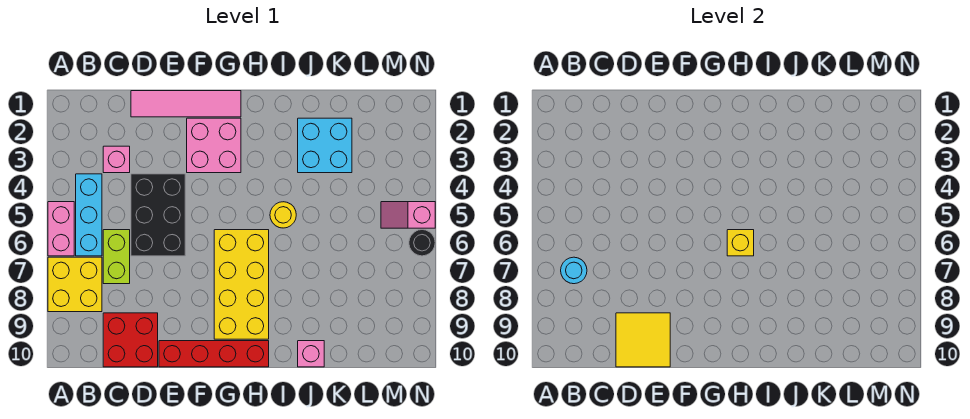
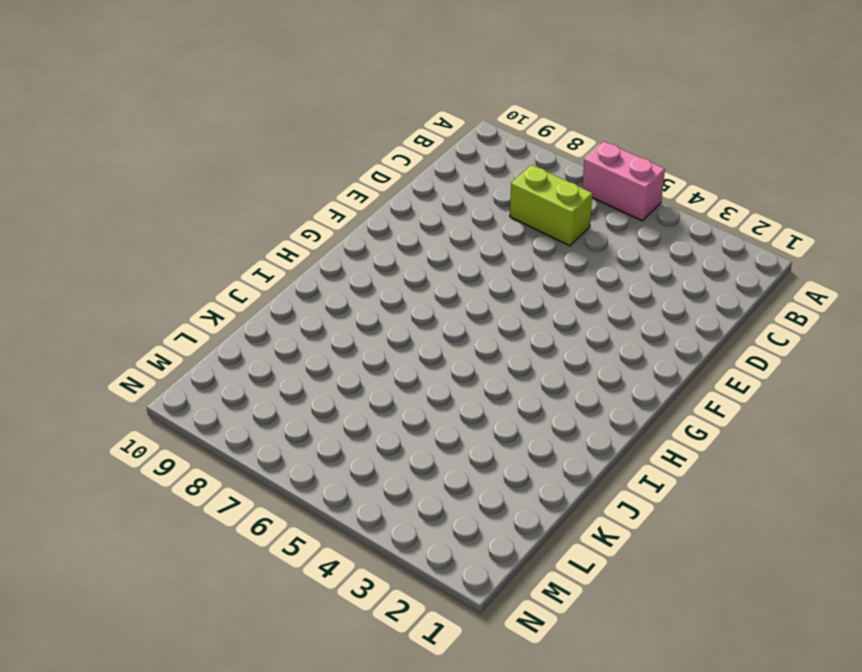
none -> yellow 2x2 brick [48,257,102,312]
none -> cyan 1x3 brick [76,174,102,256]
none -> pink 1x1 brick [103,146,130,173]

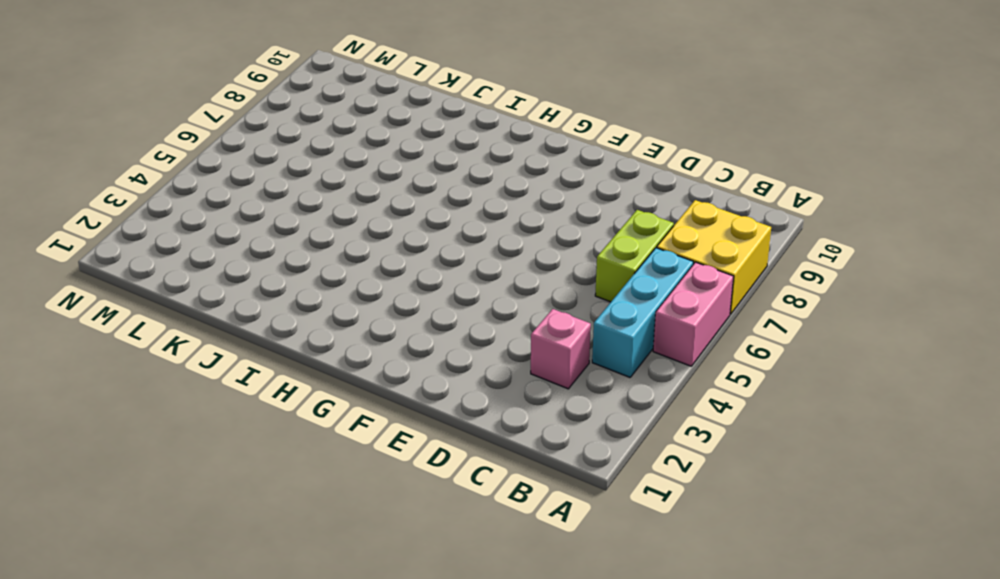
none -> red 2x2 brick [103,313,158,367]
none -> pink 1x4 tile [131,91,241,117]
none -> black 2x3 brick [131,174,185,256]

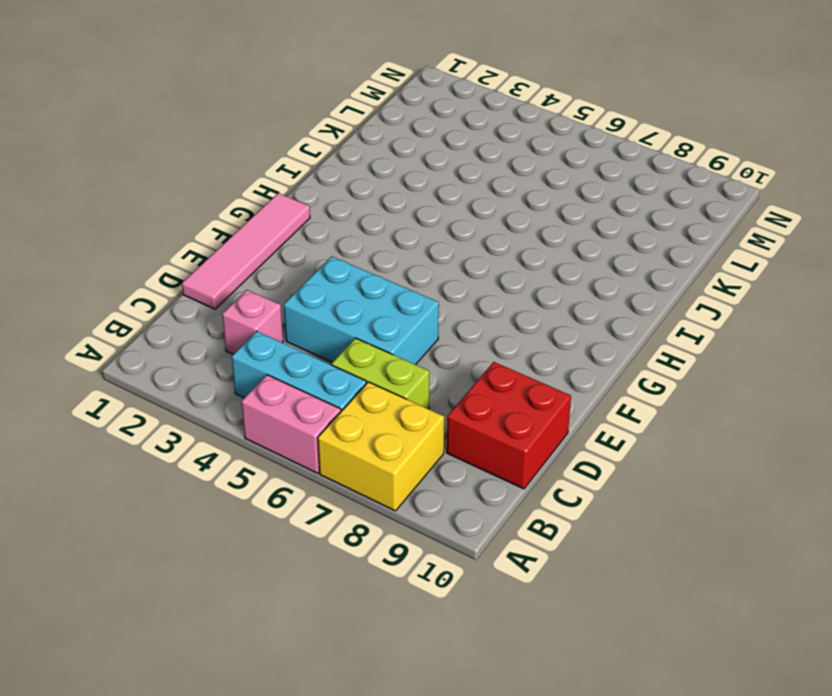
cyan 2x3 brick [284,256,439,365] -> black 2x3 brick [131,174,185,256]
none -> red 1x4 brick [159,341,269,367]
none -> pink 2x2 brick [187,118,241,173]
none -> yellow 2x4 brick [214,230,269,339]

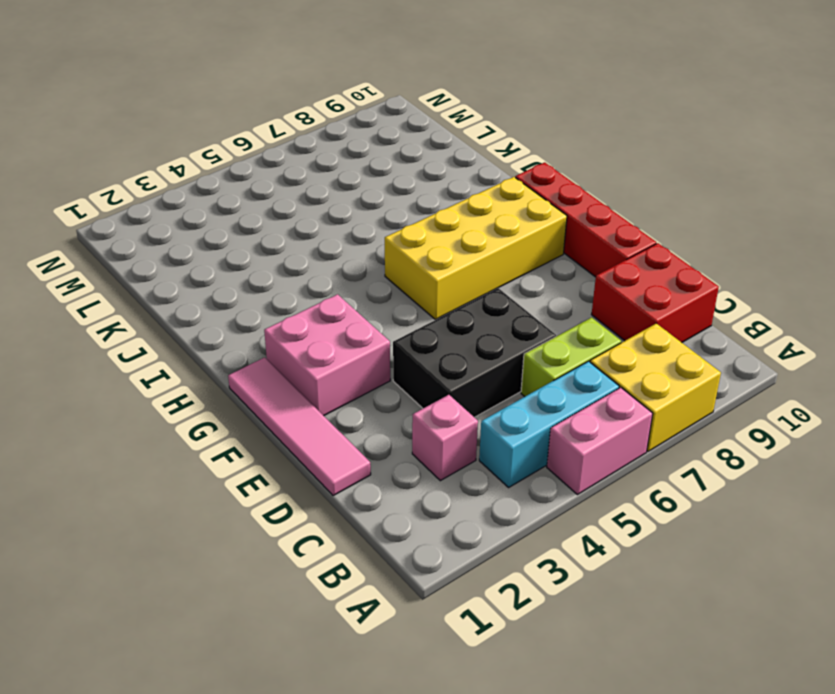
none -> yellow 1x1 round brick [270,202,296,228]
none -> cyan 2x2 brick [298,118,352,173]
none -> pink 1x1 brick [298,341,324,367]

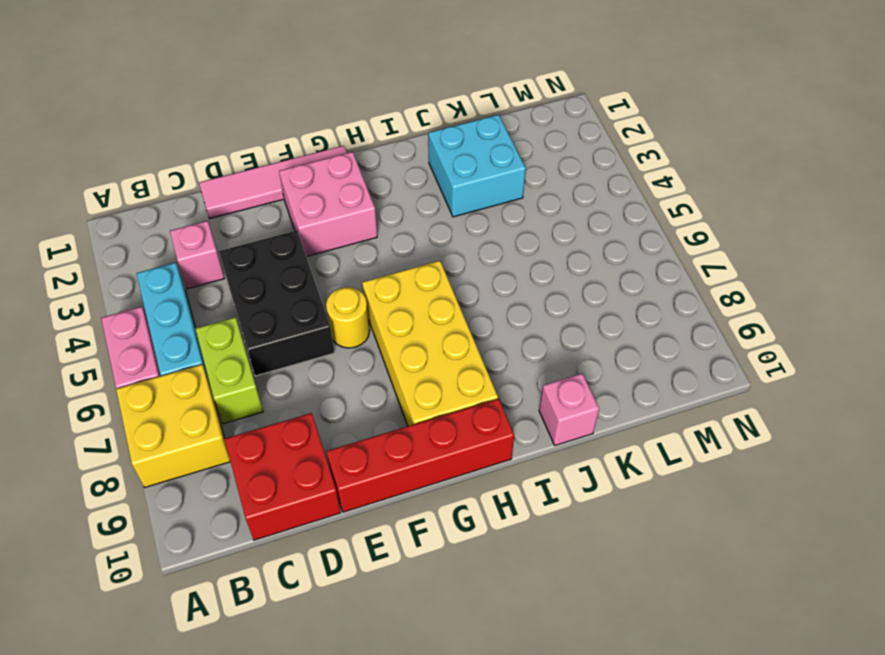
yellow 1x1 round brick [326,287,370,348] -> yellow 1x1 round brick moved to [270,202,296,228]
none -> pink 1x2 slope [381,202,435,228]
none -> black 1x1 round brick [409,230,435,256]
none -> cyan 1x1 round brick [561,257,587,284]

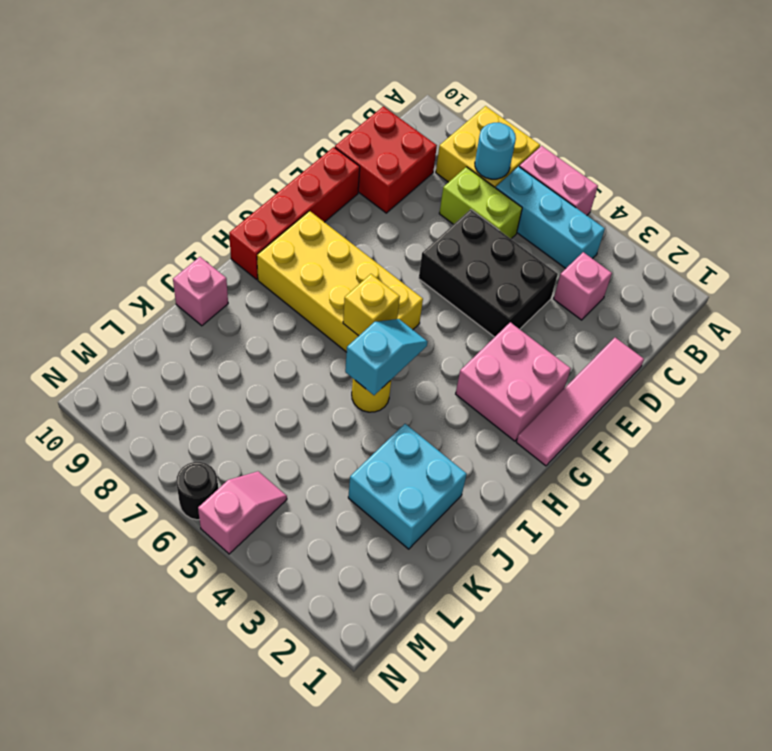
cyan 1x2 slope [345,319,427,395] -> none
none -> yellow 2x2 tile [616,313,670,367]

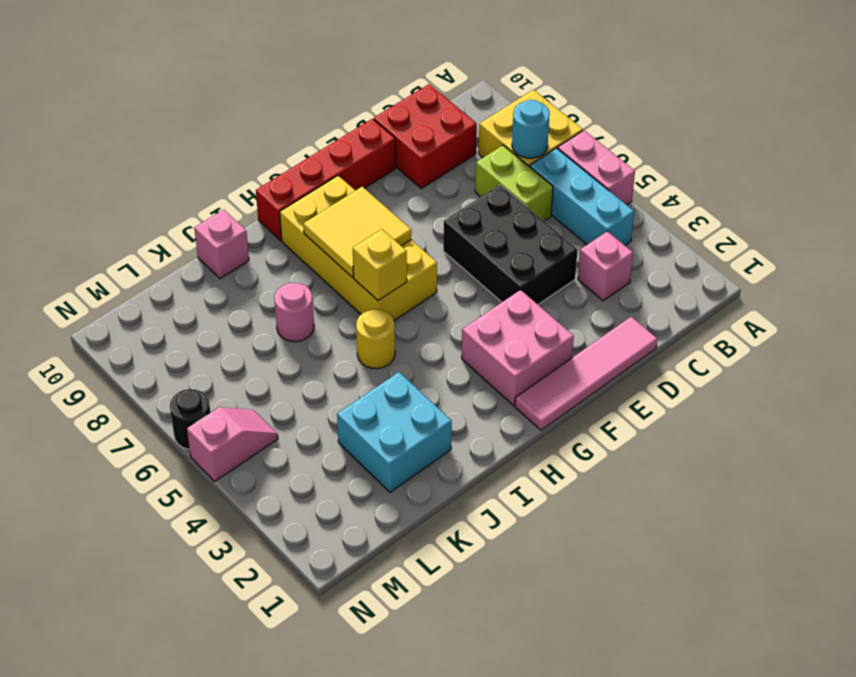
yellow 2x2 tile [303,187,411,277] -> yellow 2x2 tile moved to [616,313,670,367]
pink 1x1 round brick [274,283,314,342] -> none

